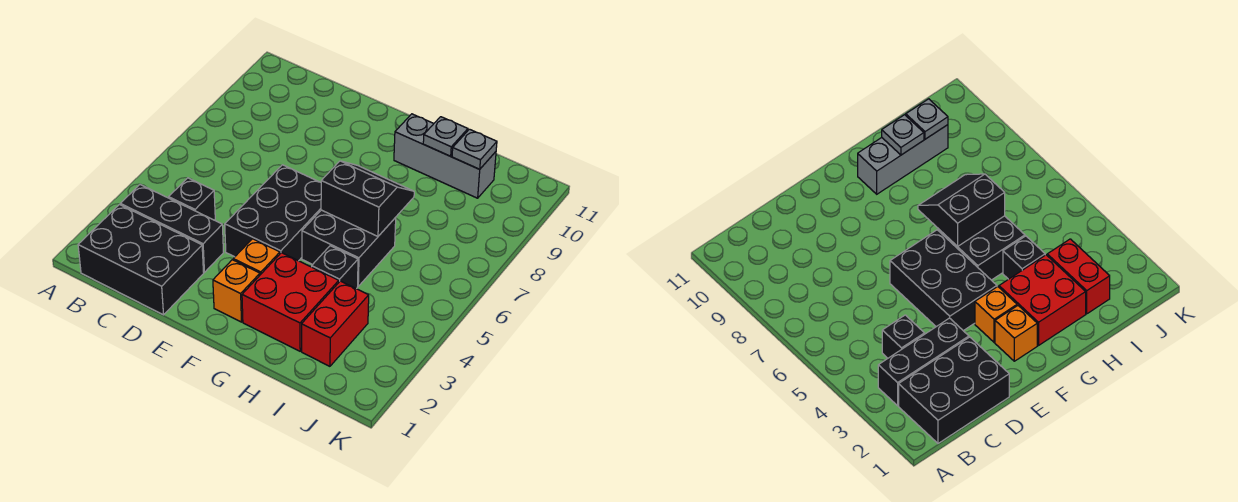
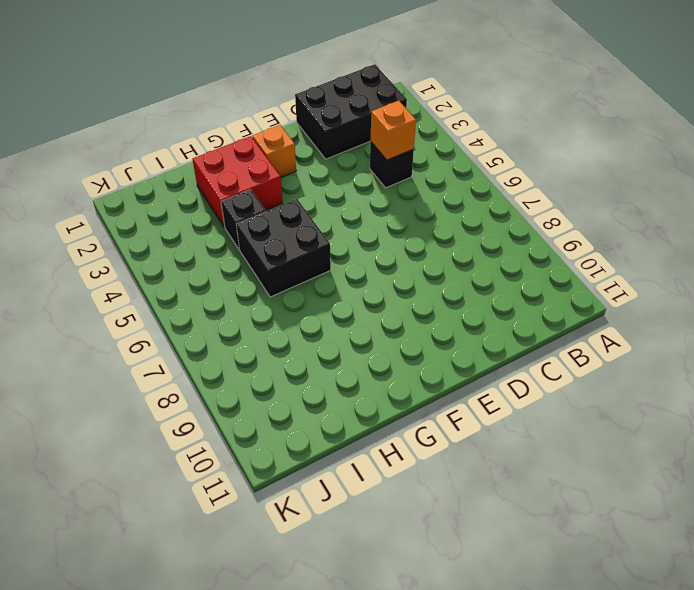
orange 1x1 brick [370,101,416,160] -> orange 1x1 brick moved to [233,239,280,275]
none -> black 1x3 brick [120,184,224,272]
none -> black 2x3 brick [225,165,321,261]
none -> grey 1x3 brick [394,114,496,198]

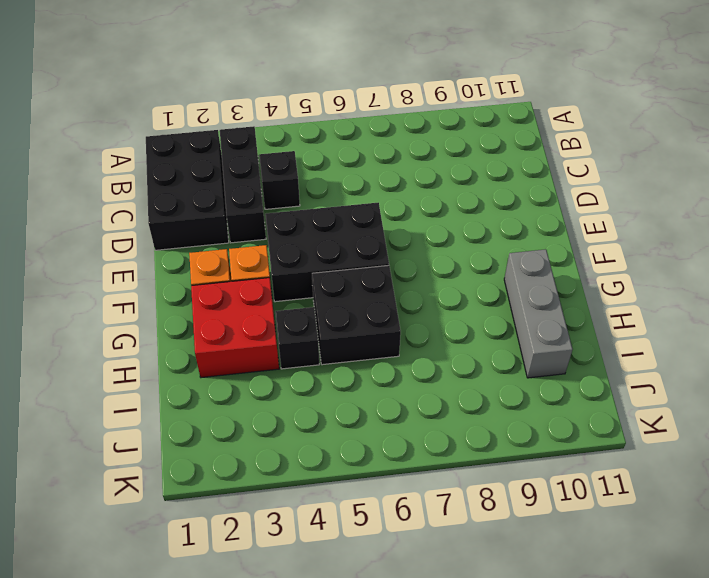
none -> red 1x2 brick [302,281,369,366]
none -> black 2x2 slope [321,161,414,236]
none -> grey 1x1 plate [423,117,468,156]

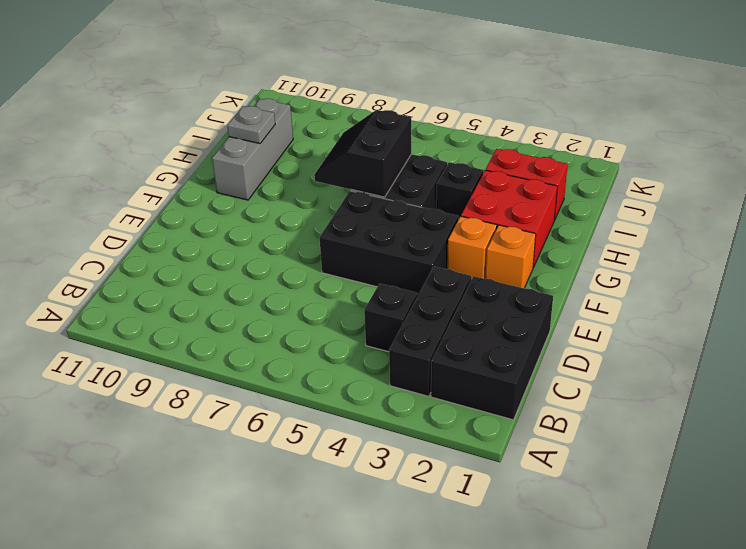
none -> grey 1x1 plate [452,129,497,169]

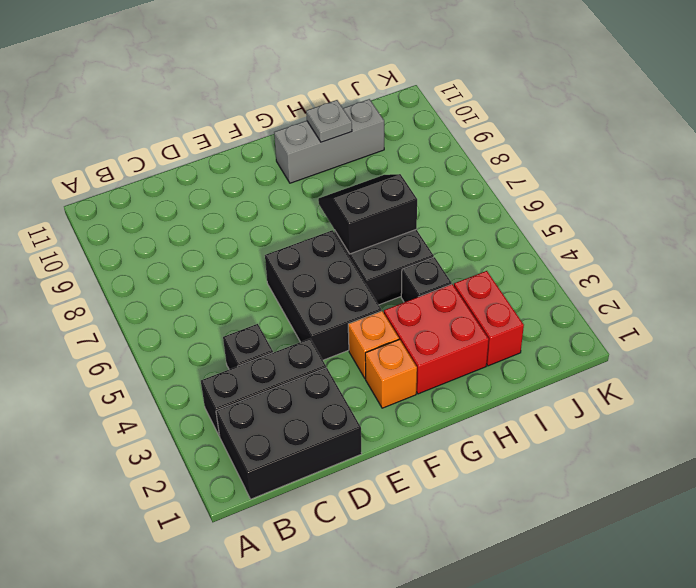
none -> grey 1x1 plate [452,129,497,169]

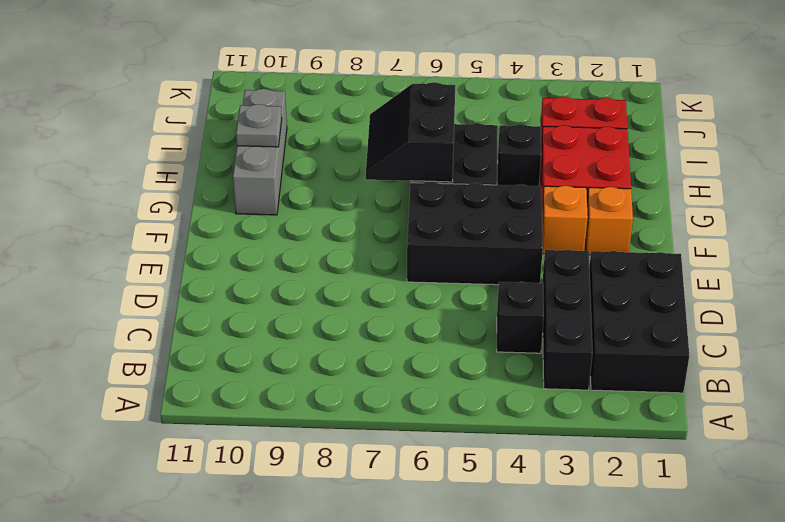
none -> grey 1x1 plate [452,129,497,169]

